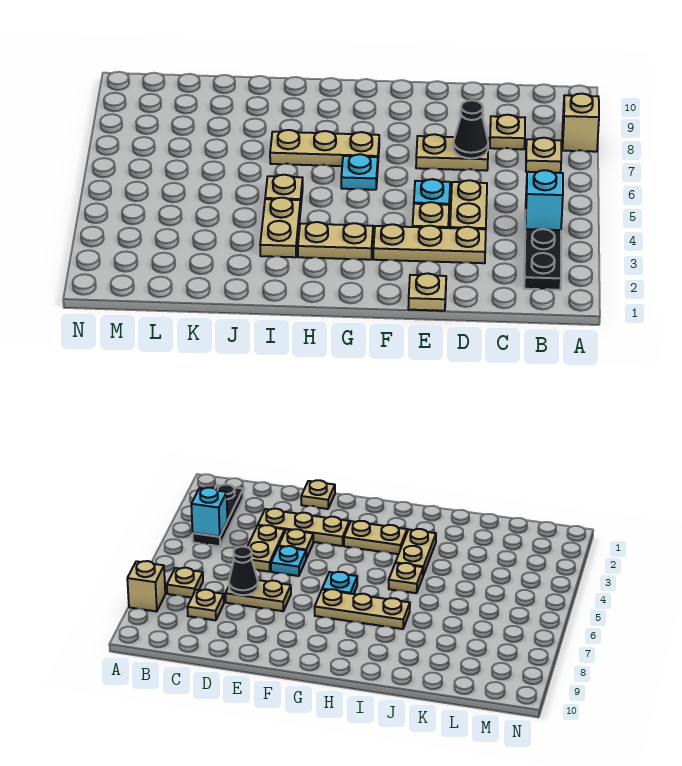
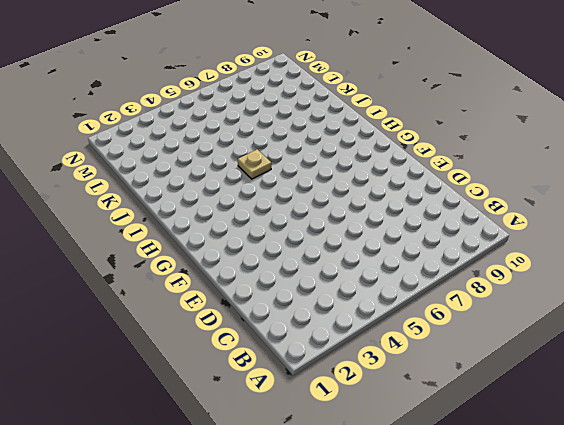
none -> tan 1x1 brick [562,94,599,152]
none -> black 1x3 plate [524,210,561,290]
none -> tan 1x1 plate [526,138,561,173]

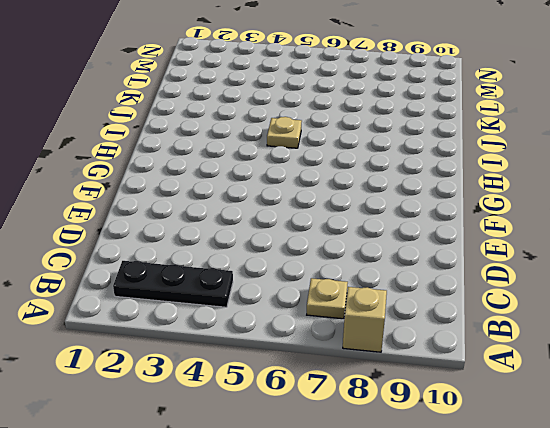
none -> tan 1x1 plate [490,115,525,149]
none -> tan 1x3 plate [373,224,486,263]
none -> tan 1x2 plate [450,180,487,229]

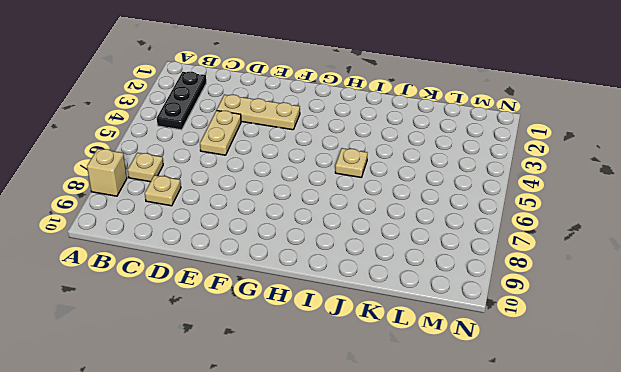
none -> tan 1x2 plate [416,134,488,171]
none -> tan 1x1 plate [408,273,446,311]
none -> tan 1x1 plate [413,202,449,228]

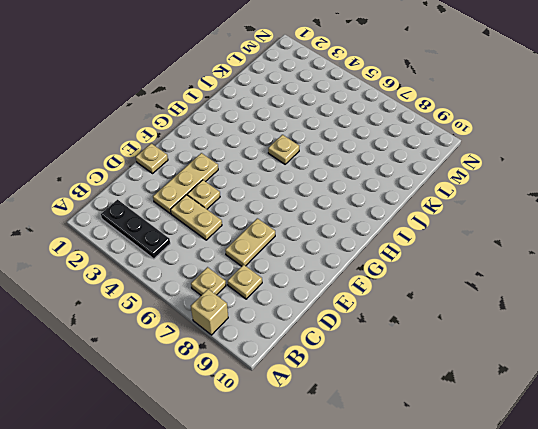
none -> cyan 1x1 plate [414,179,450,205]
none -> tan 1x2 plate [298,222,373,260]
none -> cyan 1x1 plate [341,154,378,190]

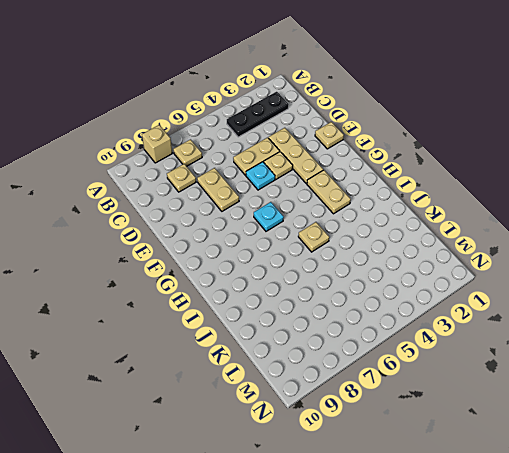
none -> tan 1x3 plate [270,130,379,166]
none -> tan 1x2 plate [260,198,301,257]
none -> cyan 1x1 brick [525,170,563,230]

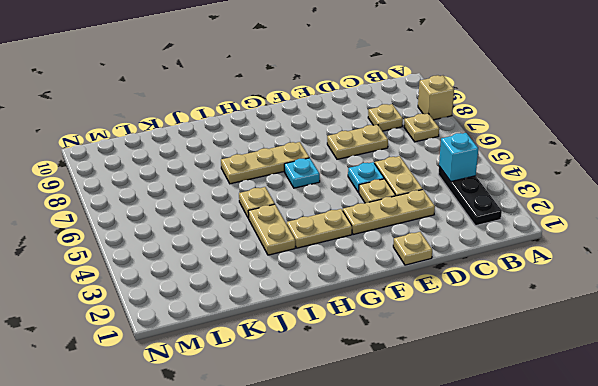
none -> black 1x1 cone [453,100,488,158]

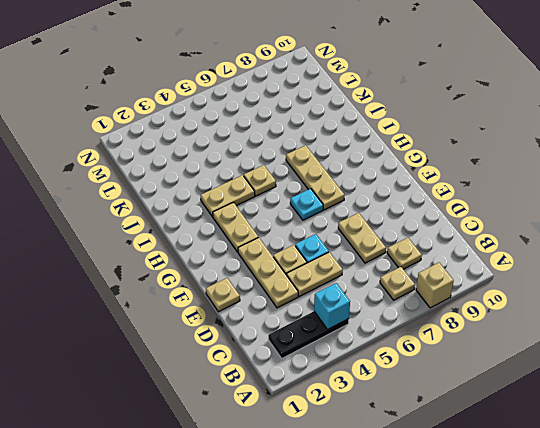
none -> black 1x1 cone [453,100,488,158]

